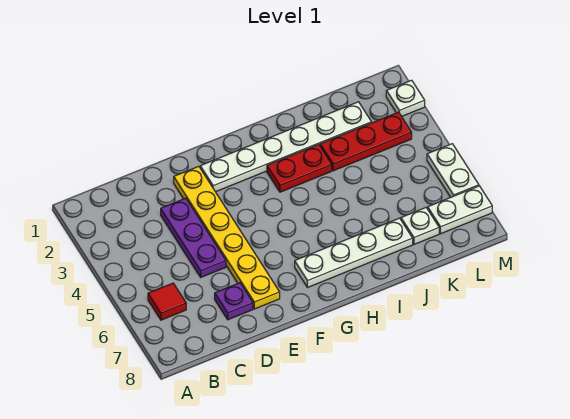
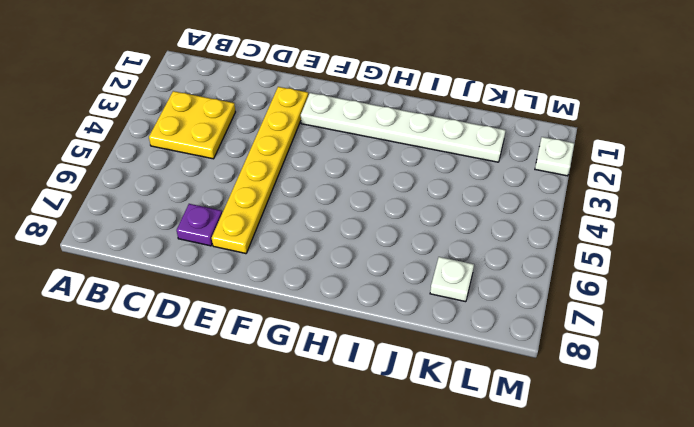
yellow 2x2 plate [149,91,235,159] -> none
none -> red 1x1 tile [148,283,186,320]
none -> purple 1x3 plate [161,198,226,277]
none -> white 1x4 plate [295,218,413,288]

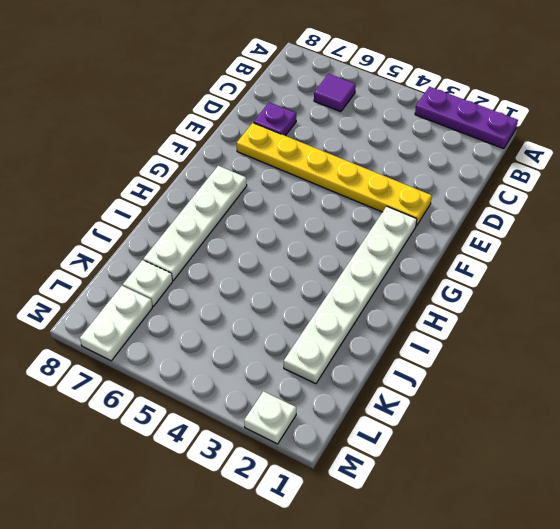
purple 1x3 plate [415,87,518,149] -> purple 1x3 plate moved to [161,198,226,277]
purple 1x1 tile [314,74,356,112] -> red 1x1 tile [148,283,186,320]
none -> red 1x2 plate [267,144,332,192]
none -> red 1x3 plate [320,112,412,171]
none -> white 1x2 plate [427,144,479,197]

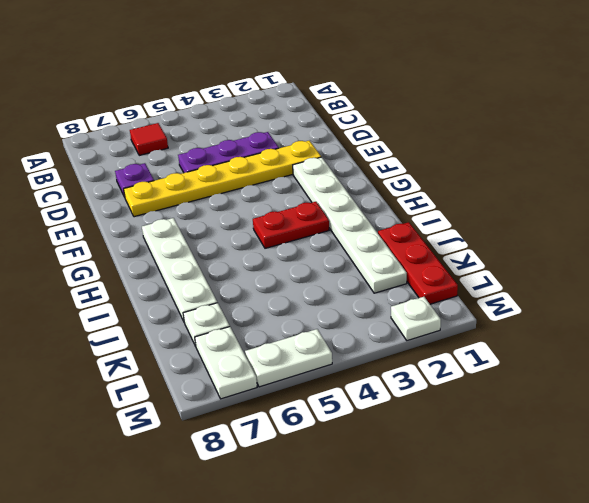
red 1x2 plate [253,202,329,248] -> red 1x2 plate turned to [267,144,332,192]
red 1x3 plate [378,222,458,304] -> red 1x3 plate moved to [320,112,412,171]

